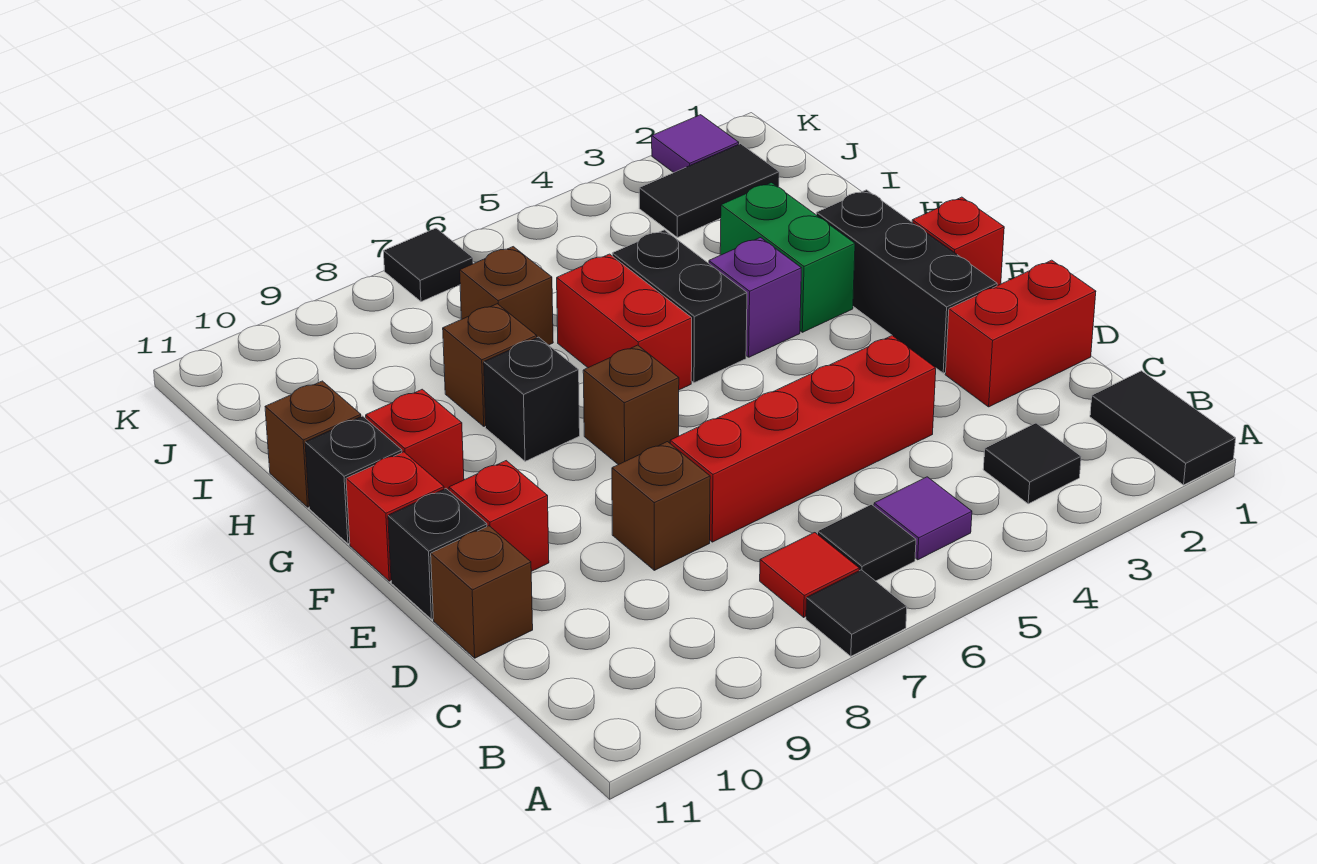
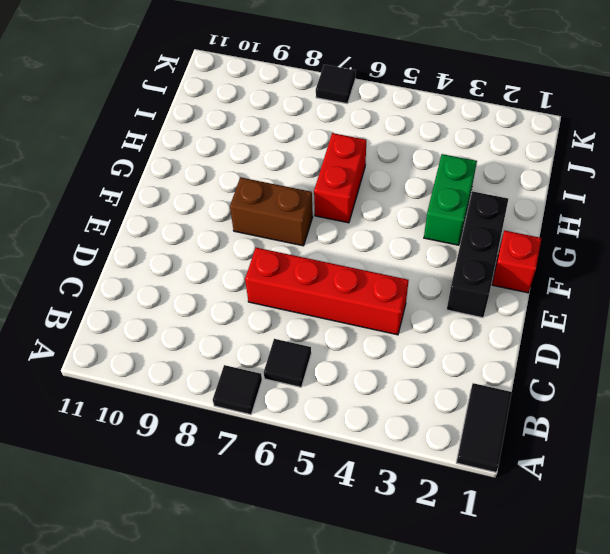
brown 1x2 brick [230,177,313,246] -> brown 1x1 brick [583,345,679,465]
none -> black 1x1 tile [983,423,1081,504]
none -> purple 1x1 tile [874,477,972,560]
none -> red 1x1 tile [760,533,859,617]

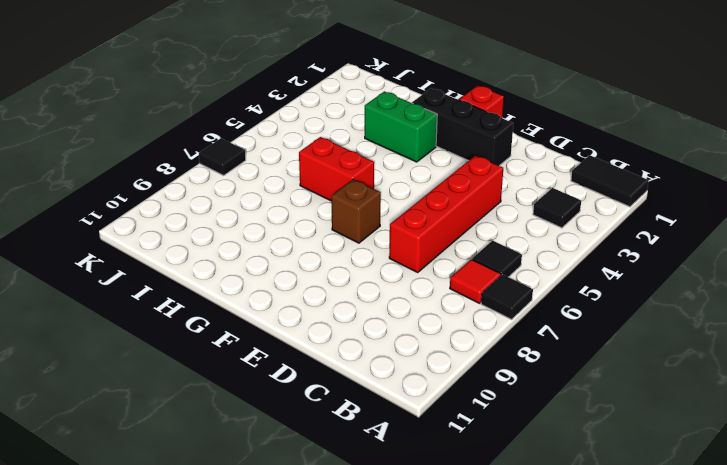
none -> purple 1x1 tile [874,477,972,560]
none -> red 1x2 brick [945,260,1096,407]
none -> brown 1x1 brick [612,442,710,570]

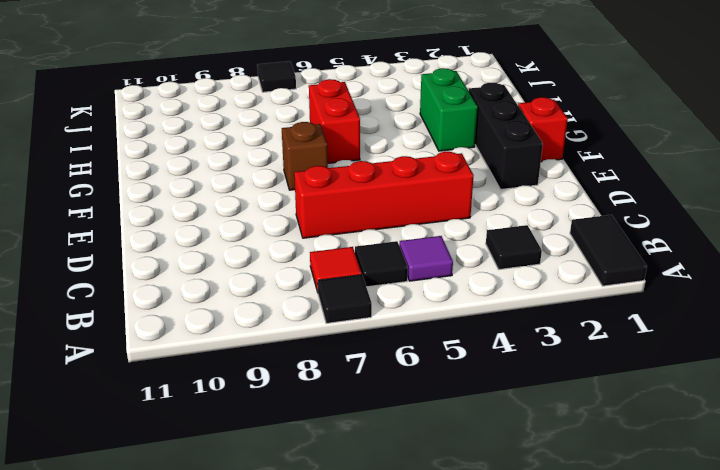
none -> red 1x2 brick [945,260,1096,407]
none -> brown 1x1 brick [612,442,710,570]
none -> brown 1x1 brick [431,526,533,658]

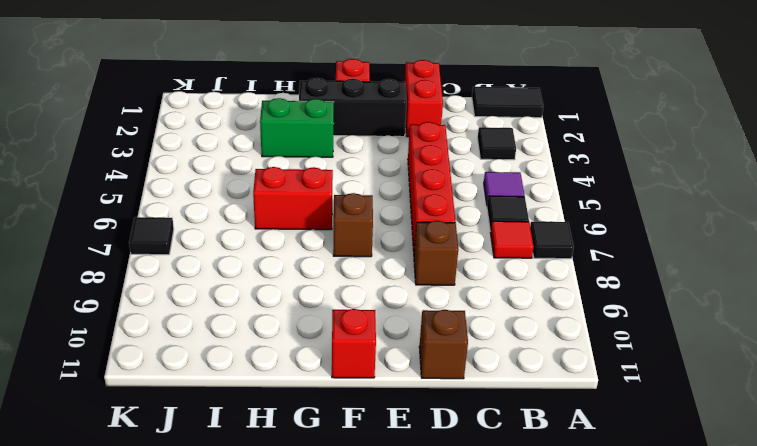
none -> red 1x1 brick [449,461,549,571]
none -> black 1x1 brick [388,489,487,619]
none -> purple 1x1 brick [709,238,801,357]

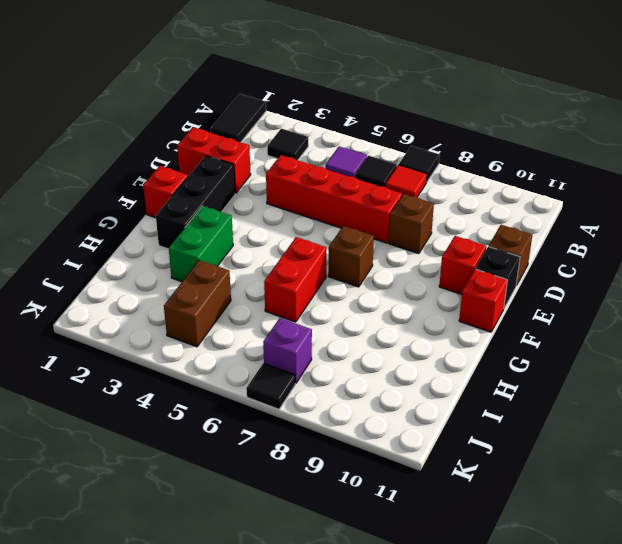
brown 1x2 brick [164,260,231,347] -> none
purple 1x1 brick [263,318,312,383] -> purple 1x1 brick moved to [709,238,801,357]
none -> black 1x2 brick [612,230,747,383]
none -> black 1x1 brick [484,337,580,461]
none -> red 1x1 brick [366,389,464,490]

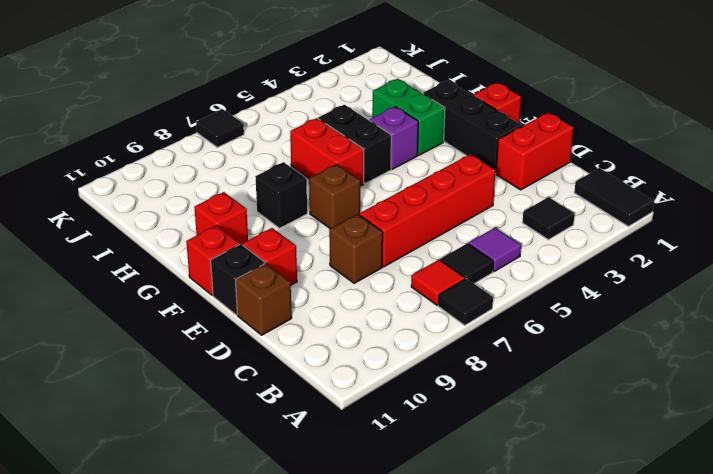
none -> black 1x1 brick [305,416,402,544]
none -> brown 1x1 brick [443,304,537,426]
none -> brown 1x1 brick [265,381,361,507]

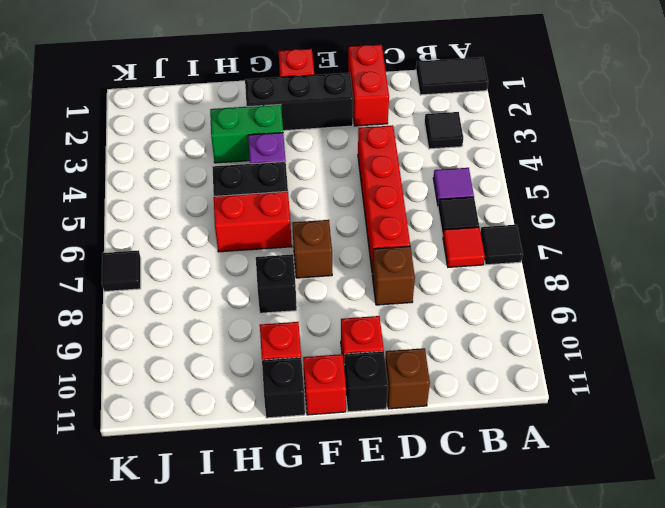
none -> brown 1x1 brick [443,304,537,426]
none -> brown 1x1 brick [265,381,361,507]
none -> brown 1x1 brick [460,247,553,345]

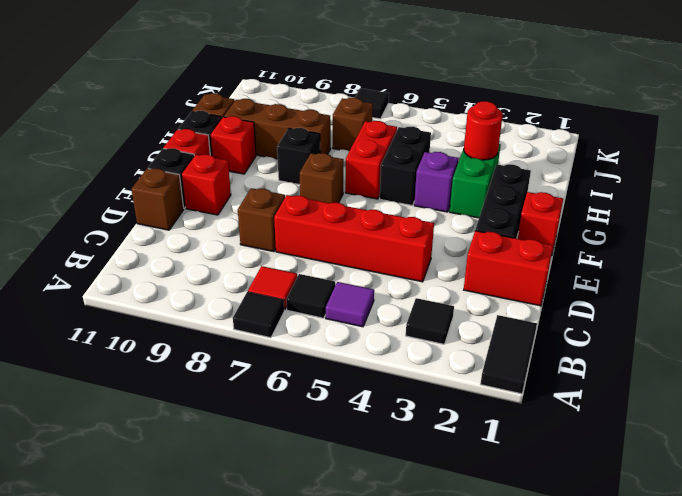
red 1x1 round brick [464,101,503,160] -> none
brown 1x3 brick [224,99,331,159] -> brown 1x1 brick [443,304,537,426]
none -> black 1x2 tile [639,144,779,237]
none -> purple 1x1 tile [652,115,739,173]

